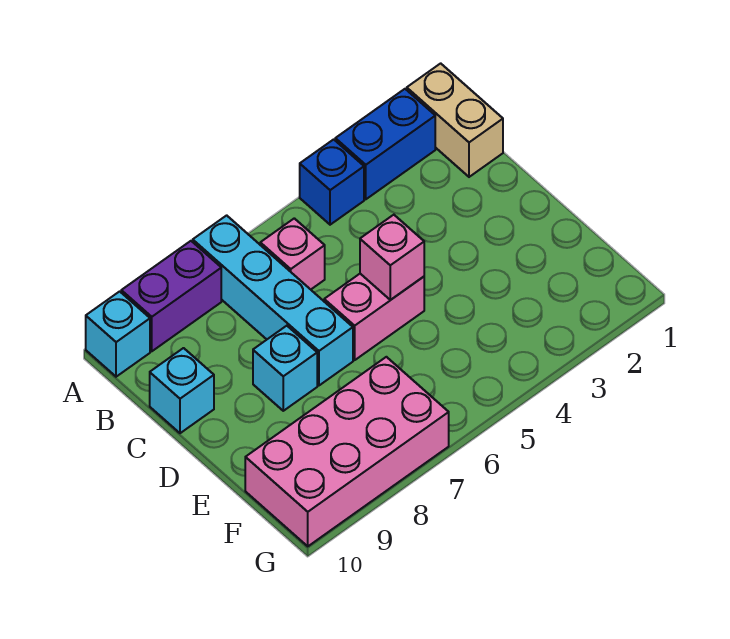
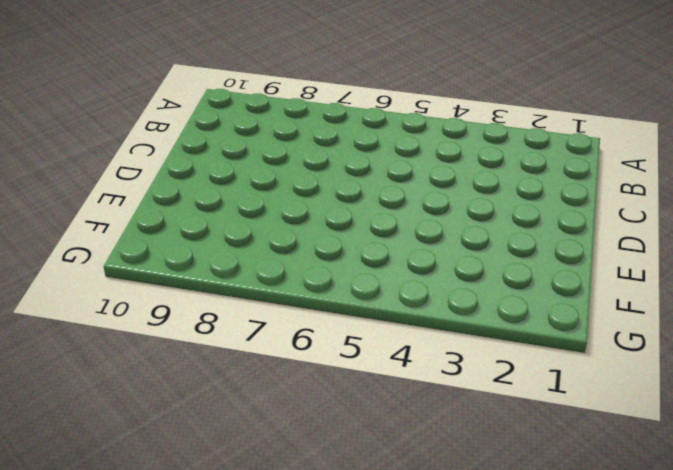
none -> tan 1x2 brick [407,63,503,177]
none -> blue 1x2 brick [335,89,435,199]
none -> blue 1x1 brick [300,139,364,225]

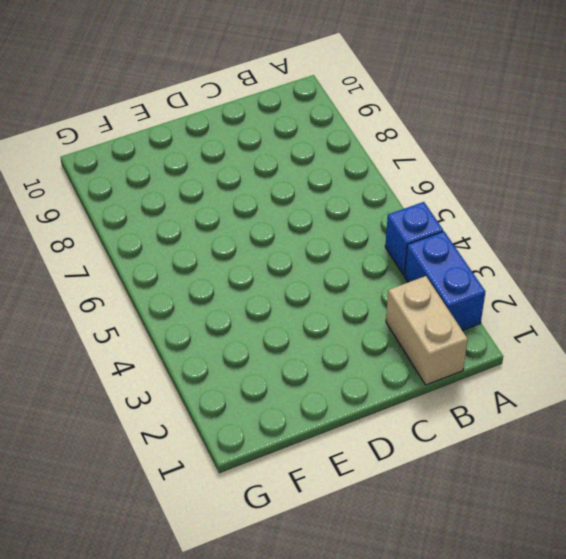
tan 1x2 brick [386,276,468,385] -> tan 1x2 brick turned to [407,63,503,177]
none -> cyan 1x4 brick [193,215,353,385]
none -> purple 1x2 brick [121,241,221,351]
none -> cyan 1x1 brick [86,291,150,377]

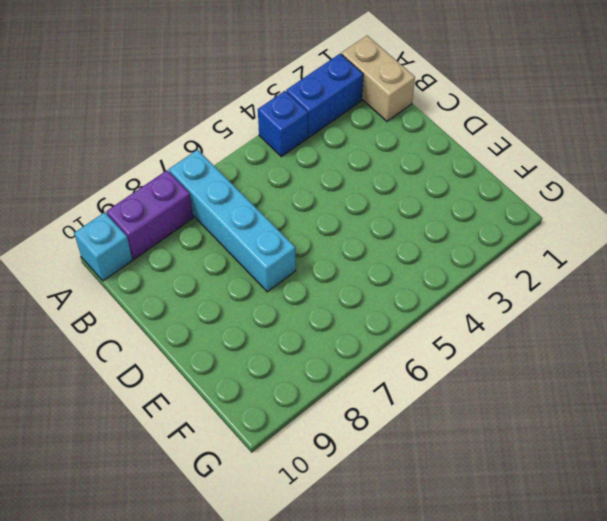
none -> pink 1x1 brick [260,218,325,289]
none -> cyan 1x1 brick [150,348,214,433]
none -> pink 1x2 brick [324,274,424,360]

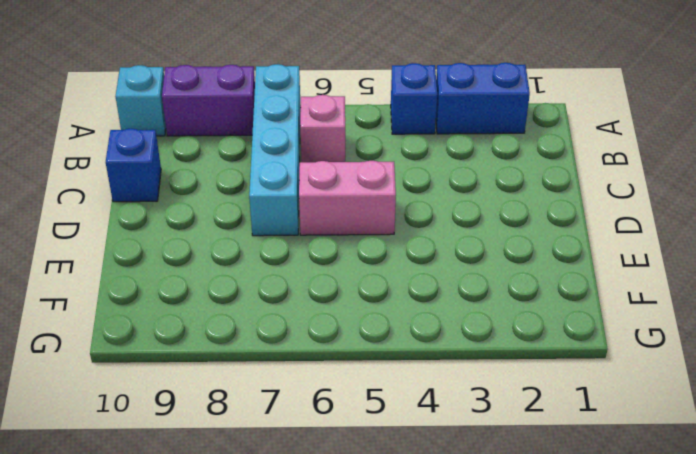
blue 1x1 brick [106,129,161,202] -> cyan 1x1 brick [150,348,214,433]
none -> tan 1x2 brick [407,63,503,177]
none -> cyan 1x1 brick [253,326,317,411]
none -> pink 2x4 brick [245,357,449,546]

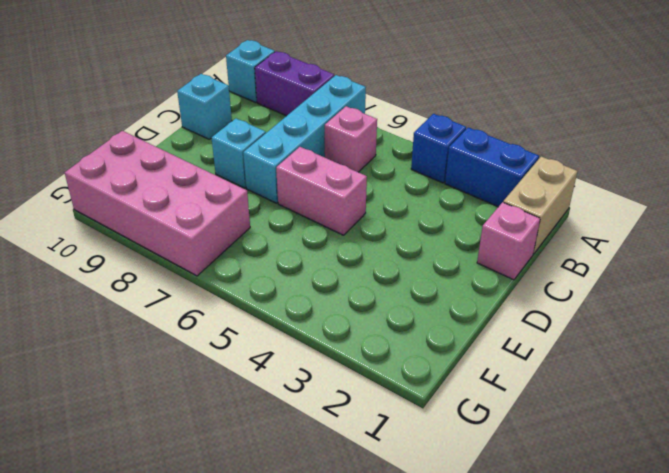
pink 1x1 brick [477,202,540,280] -> pink 1x1 brick moved to [360,215,424,300]

